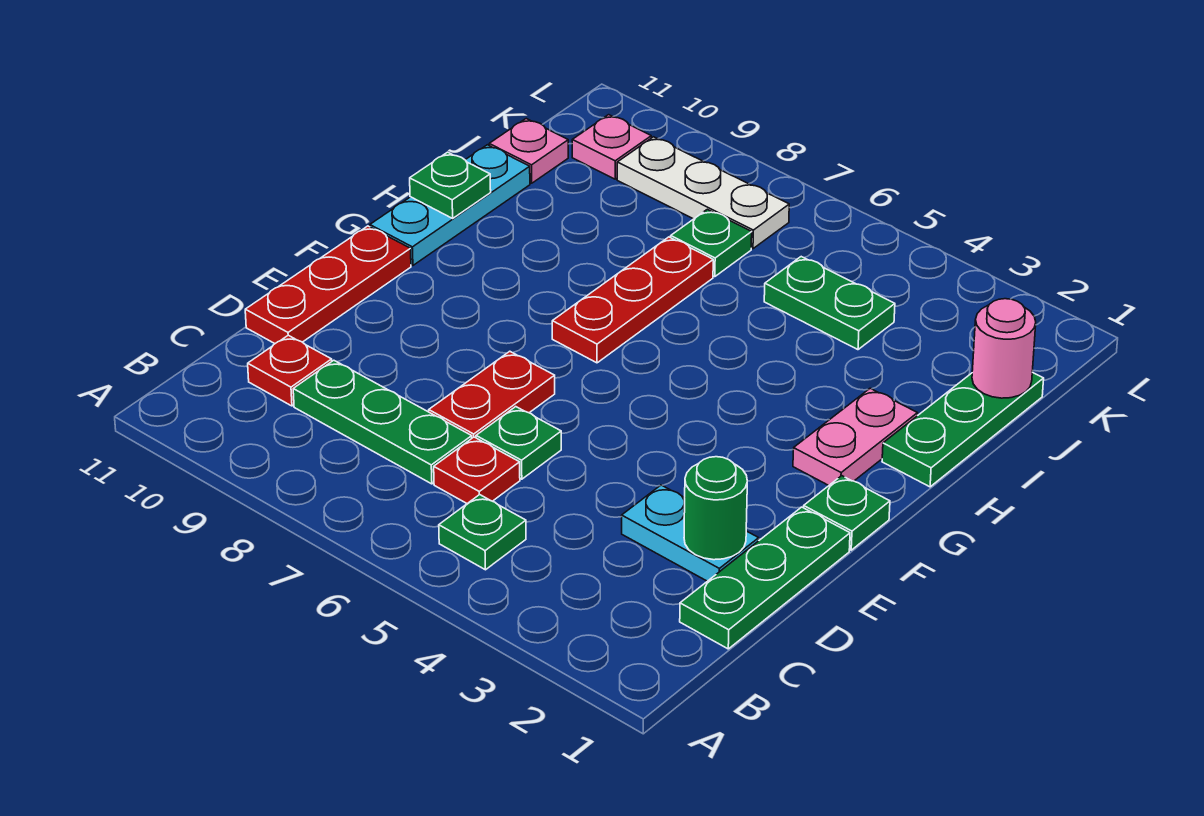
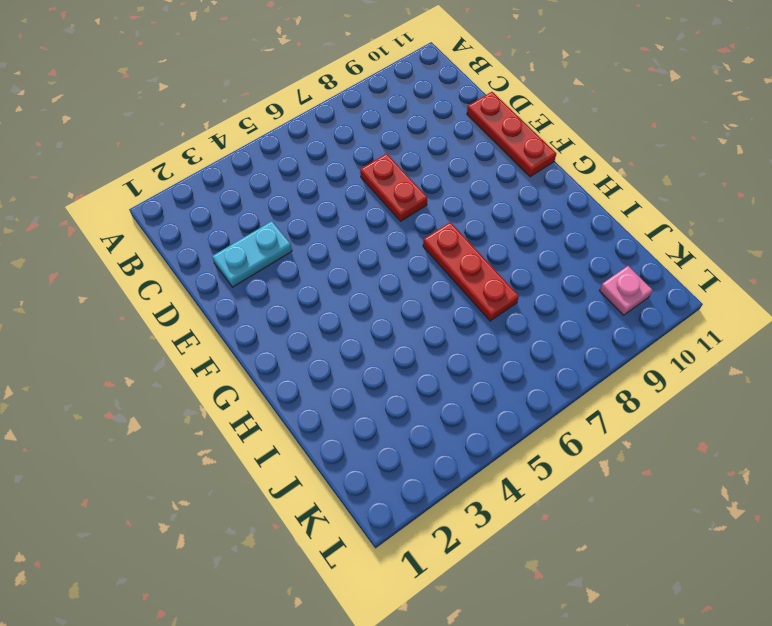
none -> green 1x1 plate [439,495,526,570]
none -> green 1x3 plate [680,507,850,649]
none -> red 1x1 plate [434,437,520,503]

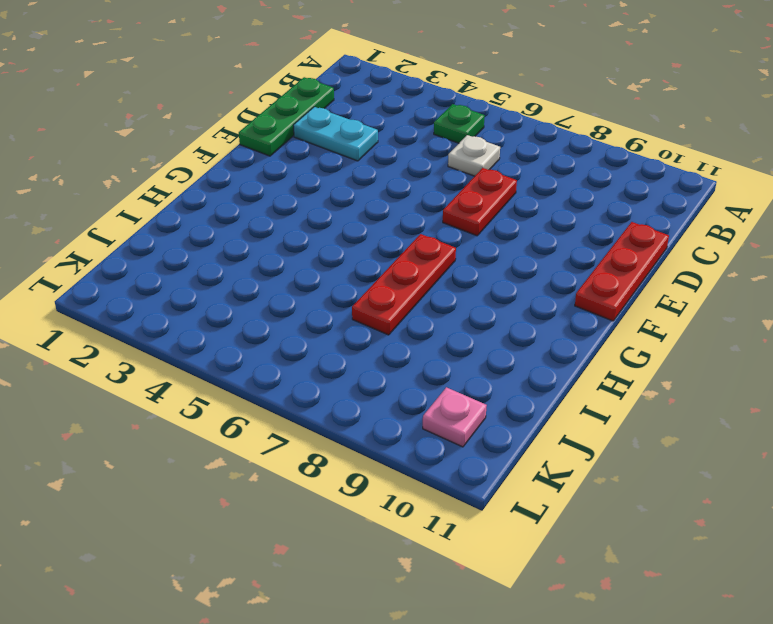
white 1x1 plate [448,135,500,176] -> red 1x1 plate [434,437,520,503]
none -> green 1x3 plate [293,360,472,484]
none -> red 1x1 plate [248,335,332,406]
none -> green 1x1 plate [476,407,561,479]

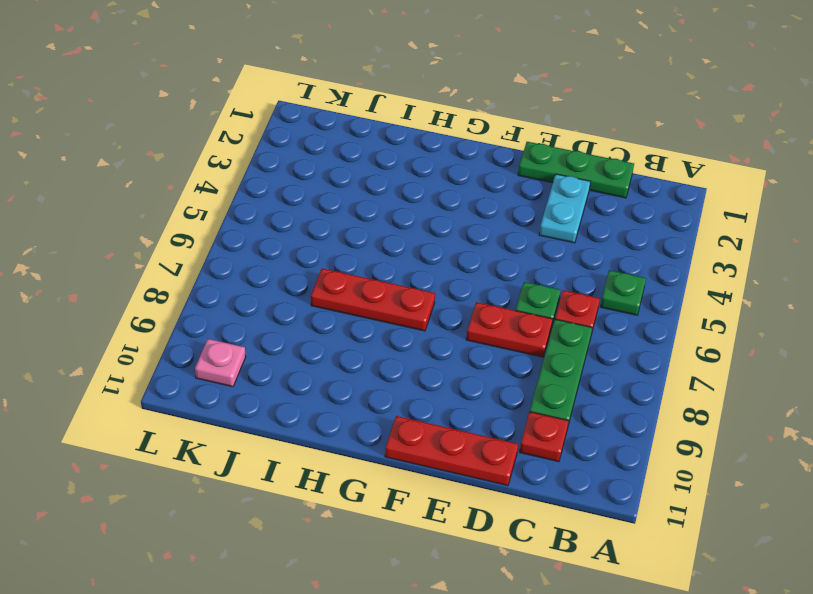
none -> green 1x1 plate [804,476,890,550]
none -> pink 1x2 plate [793,388,917,485]
none -> cyan 1x3 plate [370,145,530,265]

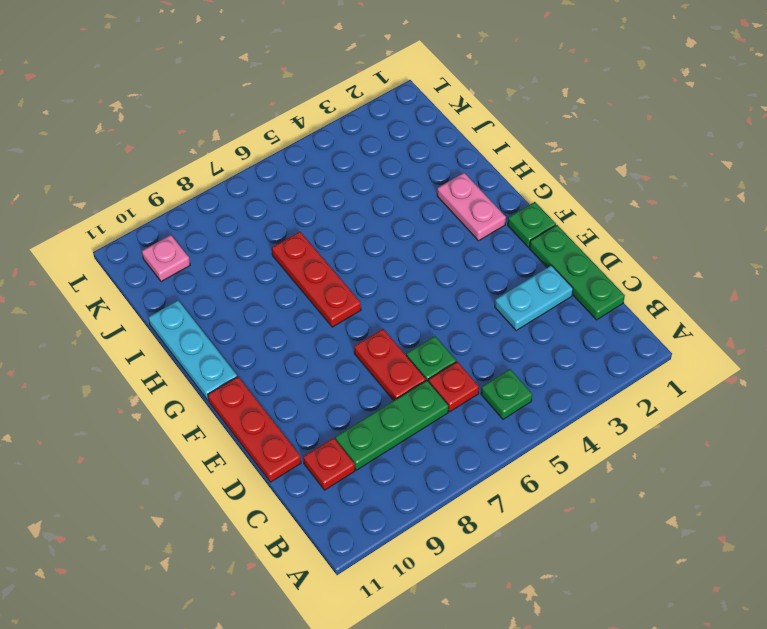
none -> green 1x3 plate [882,372,1044,487]
none -> green 1x2 plate [764,257,895,350]
none -> green 1x1 plate [671,209,752,277]

